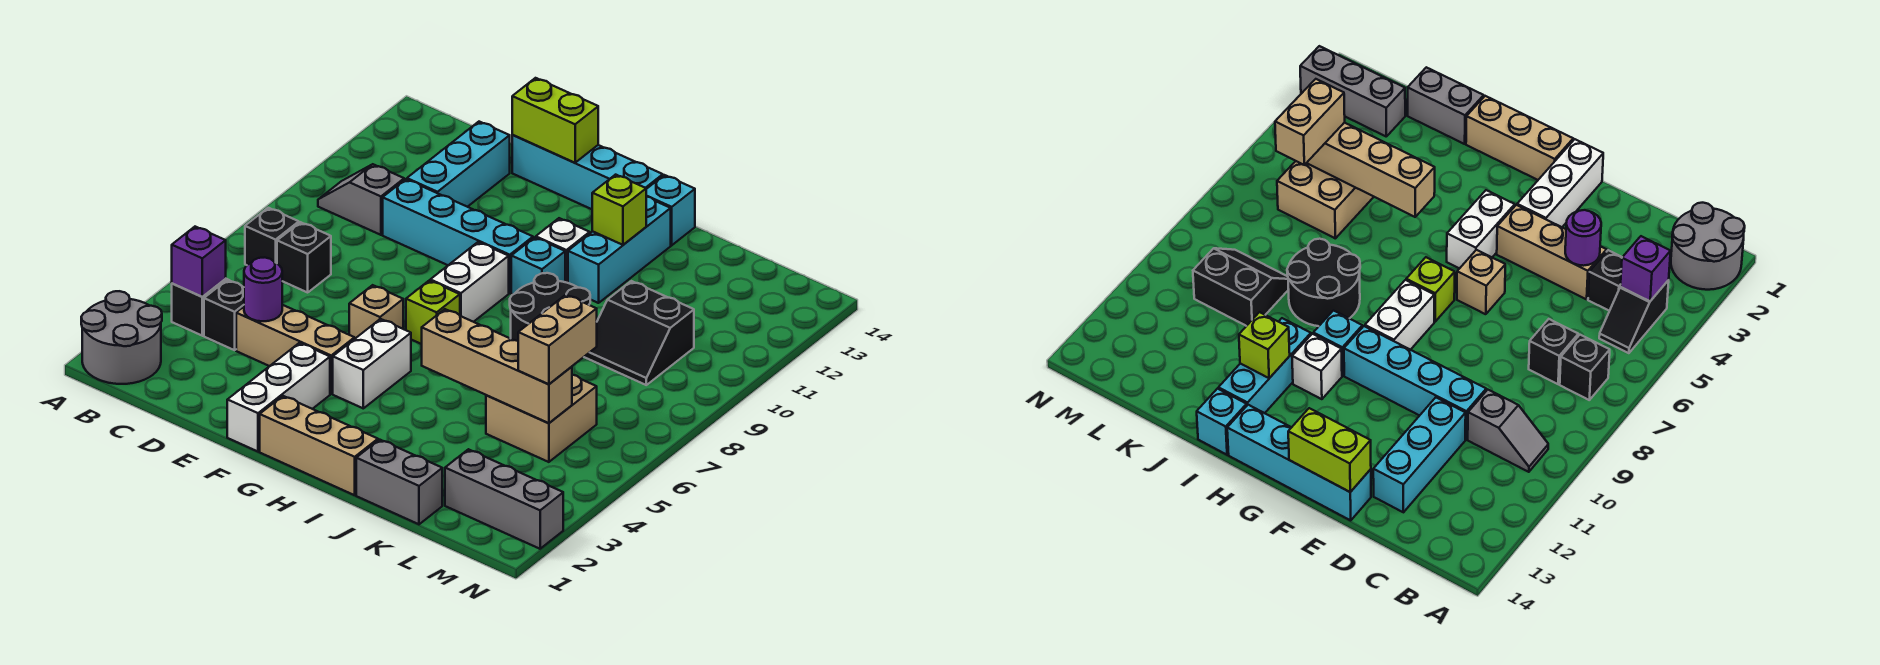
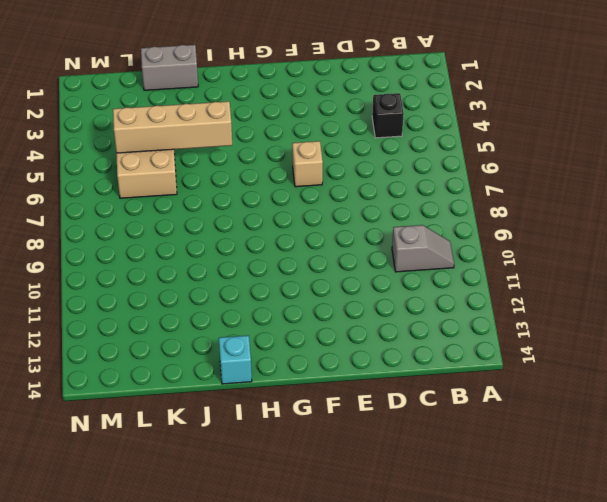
none -> grey 2x2 round brick [81,291,162,384]
none -> black 1x2 slope [172,279,230,336]
none -> black 1x1 brick [245,208,299,265]
none -> black 1x1 brick [277,222,331,292]

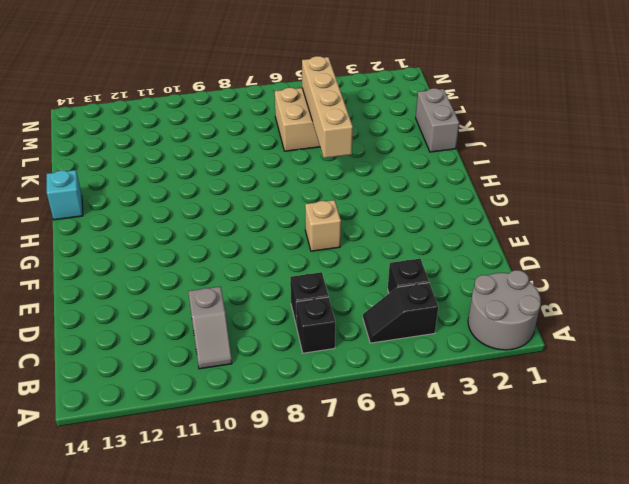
none -> tan 1x3 brick [236,305,354,394]
none -> cyan 1x4 brick [383,179,533,293]
none -> cyan 1x3 brick [407,122,510,207]
none -> cyan 1x4 brick [512,135,663,209]

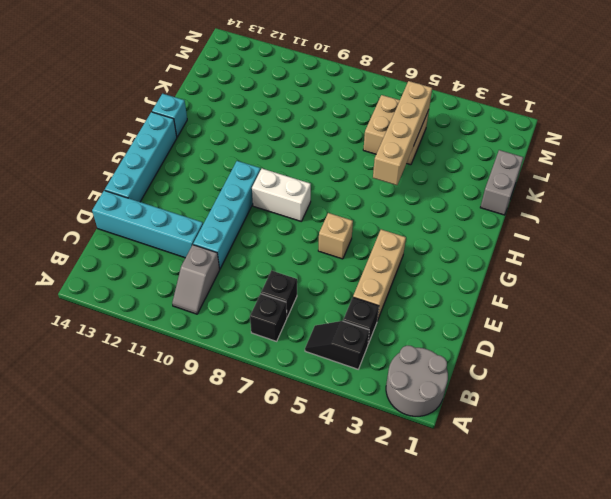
cyan 1x4 brick [92,190,203,258] -> cyan 1x3 brick [407,122,510,207]
none -> white 1x3 brick [227,343,330,452]
none -> tan 1x3 brick [260,396,378,495]
none -> white 1x2 brick [333,319,411,408]
none -> lime 1x1 brick [406,280,460,344]

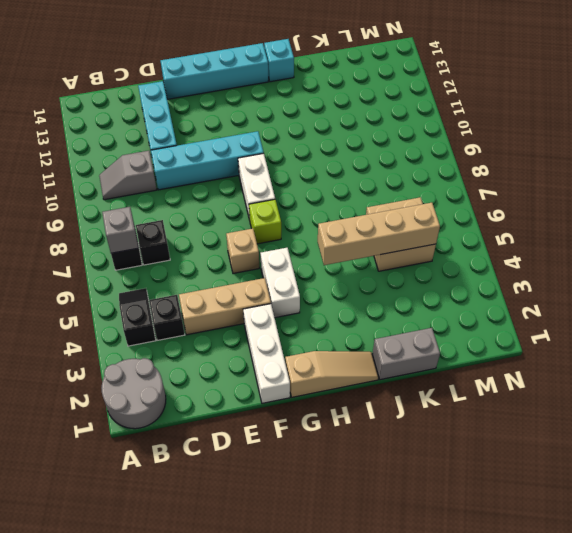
grey 1x1 brick [102,207,138,253] -> none
tan 1x3 slope [285,351,378,397] -> tan 1x3 brick [260,396,378,495]
none -> cyan 1x1 brick [511,237,565,295]
none -> white 1x1 brick [536,218,590,283]
none -> black 2x2 round brick [510,273,590,341]
none -> cyan 1x3 brick [568,196,671,303]

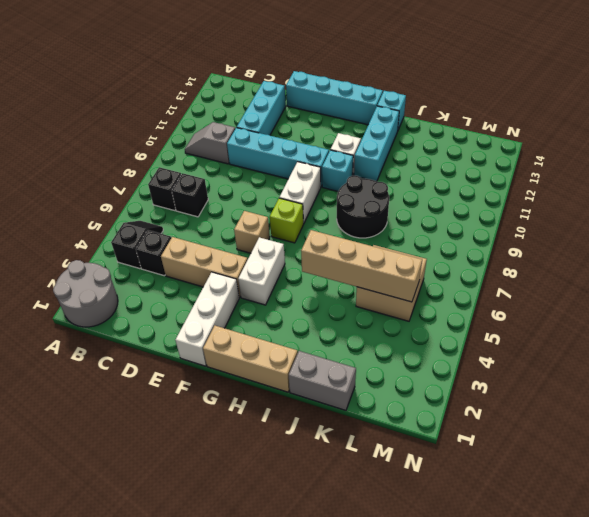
none -> black 2x2 slope [584,281,694,385]
none -> grey 1x3 brick [445,449,563,549]
none -> purple 1x1 brick [172,227,226,297]
none -> purple 1x1 round brick [244,257,282,321]

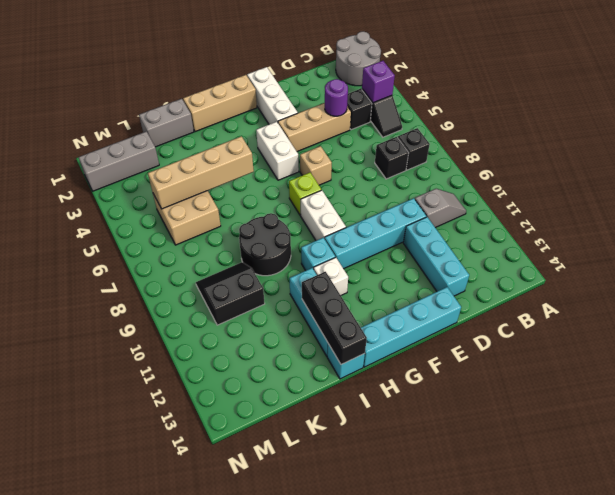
black 1x3 brick [302,272,367,364] -> lime 1x1 brick [592,175,646,245]
none -> lime 1x2 brick [512,78,598,163]
none -> tan 1x2 brick [518,295,597,384]

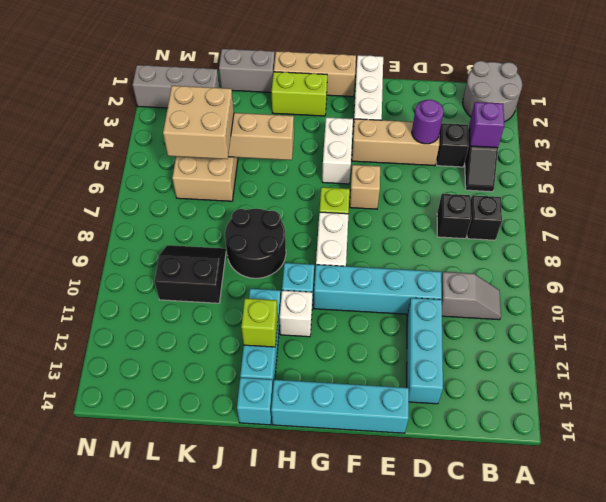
lime 1x2 brick [271,72,327,116] -> lime 1x2 brick moved to [512,78,598,163]
tan 2x2 brick [163,86,234,159] -> tan 1x2 brick [518,295,597,384]

